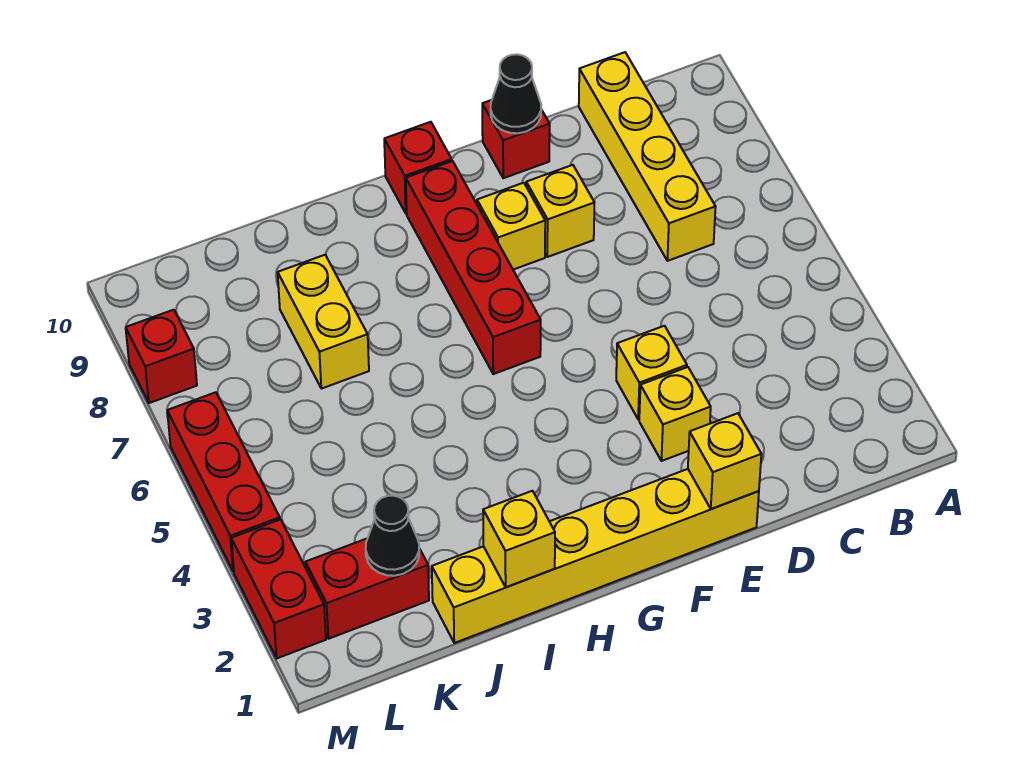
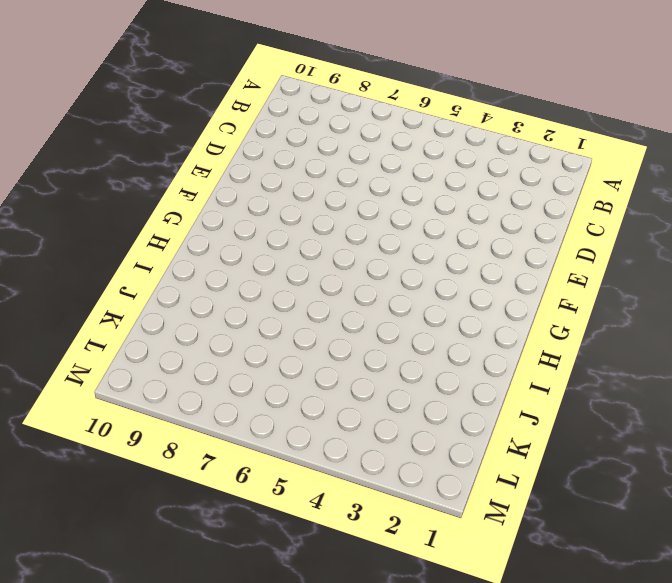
none -> yellow 1x4 brick [579,52,716,261]
none -> yellow 1x6 brick [432,469,759,643]
none -> yellow 1x1 brick [639,367,711,461]

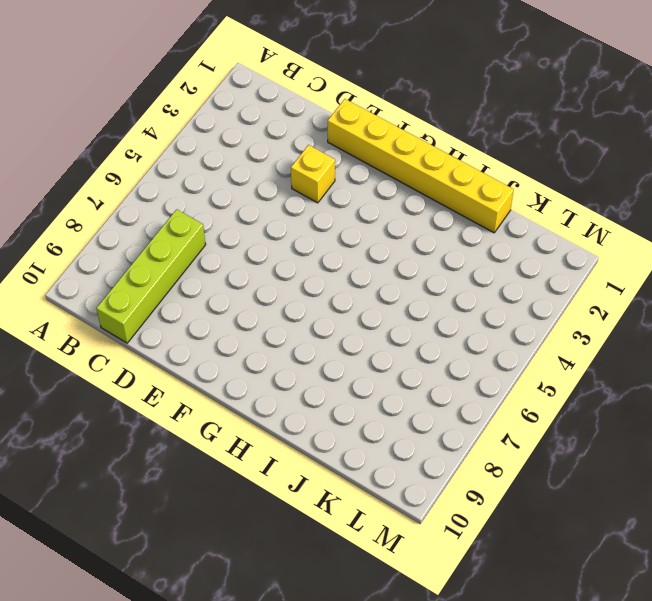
lime 1x4 brick [96,209,206,343] -> yellow 1x4 brick [579,52,716,261]
none -> yellow 1x1 brick [616,326,687,419]
none -> yellow 1x1 brick [526,165,594,257]
none -> red 1x1 brick [482,100,550,178]

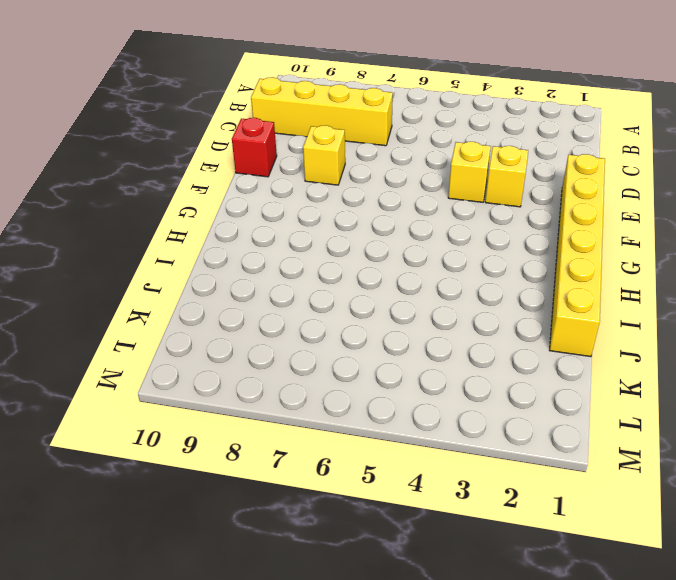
none -> yellow 1x1 brick [477,183,545,270]
none -> red 1x4 brick [406,161,541,374]
none -> red 1x1 brick [384,122,452,213]

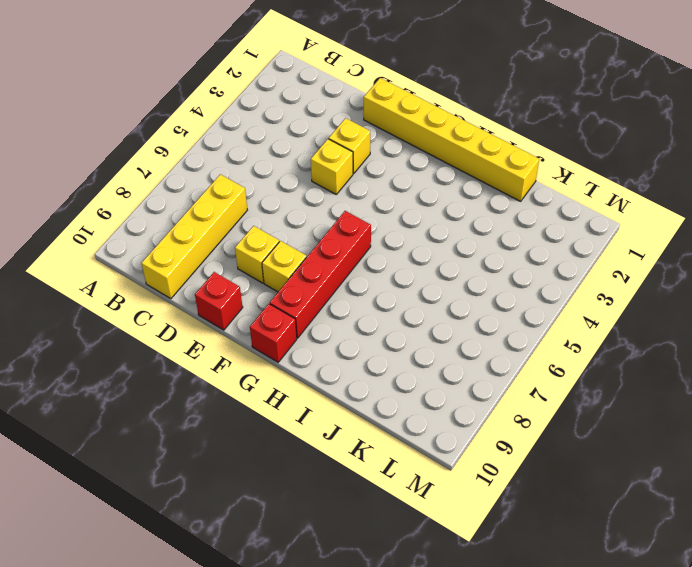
none -> yellow 1x2 brick [278,255,369,389]
none -> red 1x2 brick [305,539,429,639]
none -> red 1x2 brick [231,519,326,658]

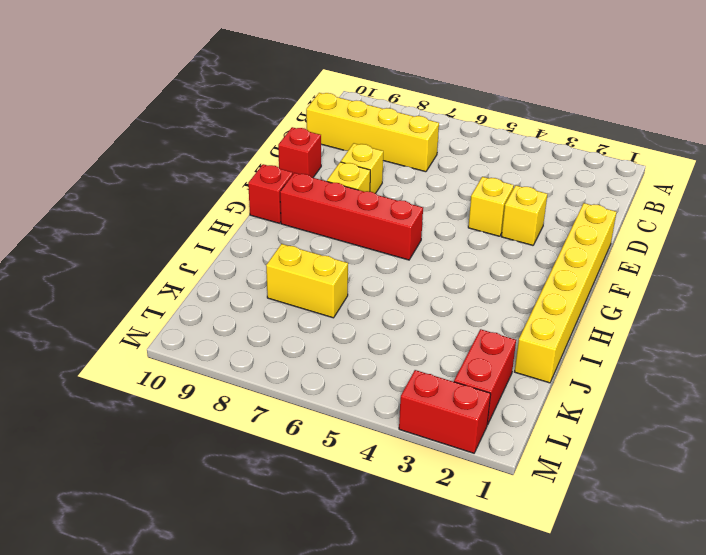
none -> red 1x3 brick [167,392,280,572]
none -> red 1x1 brick [126,310,197,403]
none -> yellow 1x1 brick [688,413,761,509]

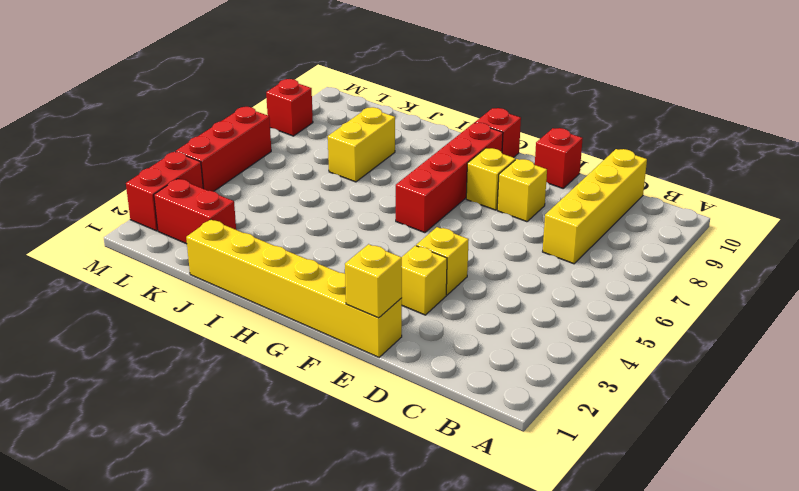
none -> black 1x1 cone [491,54,541,133]
none -> yellow 1x1 brick [483,491,555,587]
none -> black 1x1 cone [366,496,419,576]

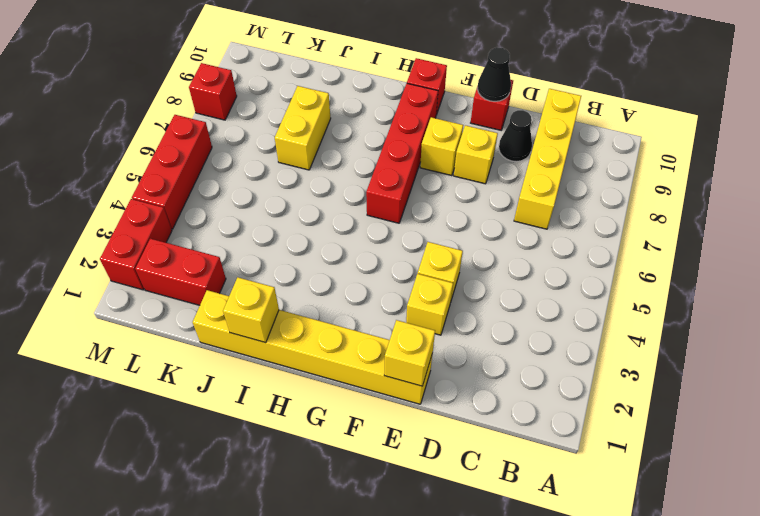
black 1x1 cone [499,110,532,162] -> black 1x1 cone moved to [366,496,419,576]

